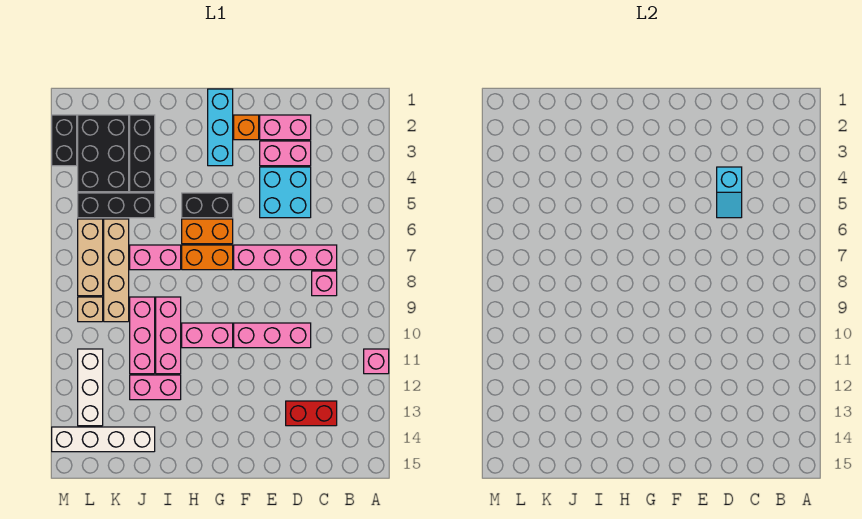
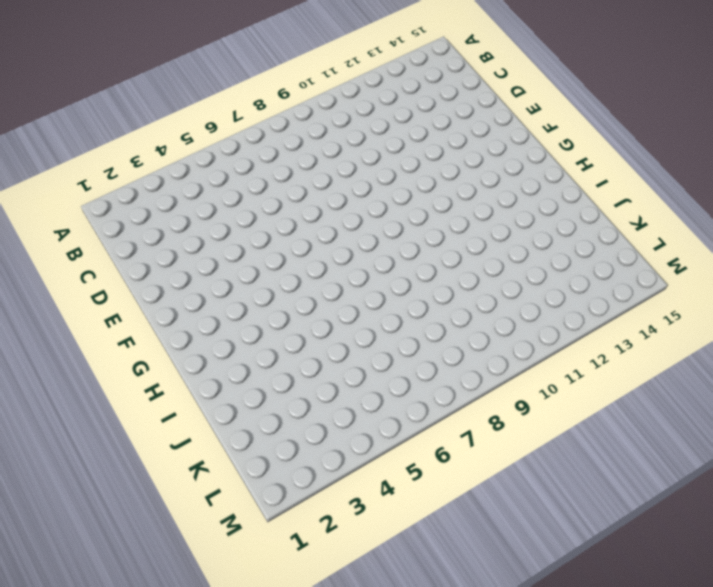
none -> pink 1x1 brick [364,349,389,374]
none -> pink 1x4 brick [234,245,337,270]
none -> pink 1x1 brick [312,271,337,296]

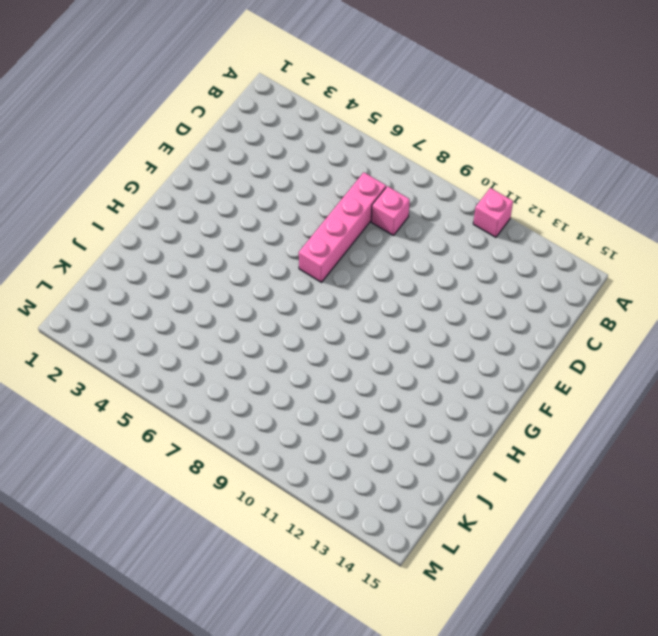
none -> red 1x2 brick [286,401,337,426]
none -> pink 1x2 brick [260,115,311,140]
none -> pink 1x2 brick [260,141,311,166]

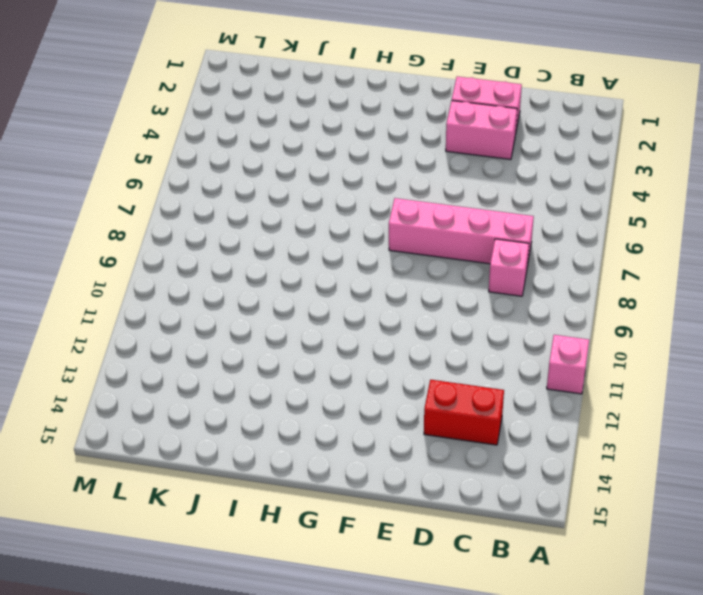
none -> cyan 2x2 brick [260,167,311,218]
none -> pink 1x3 brick [234,323,311,348]
none -> orange 1x1 brick [234,115,259,140]

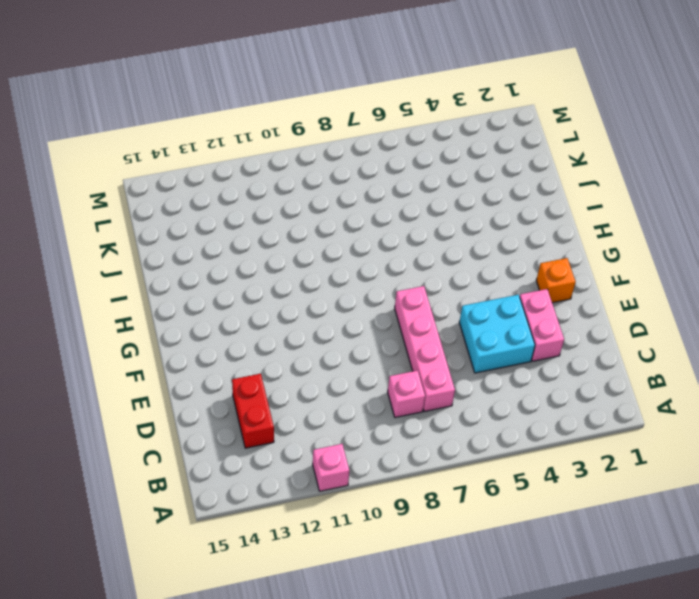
none -> pink 1x2 brick [260,115,311,140]
none -> pink 1x3 brick [234,323,311,348]
none -> cyan 1x3 brick [208,89,233,166]

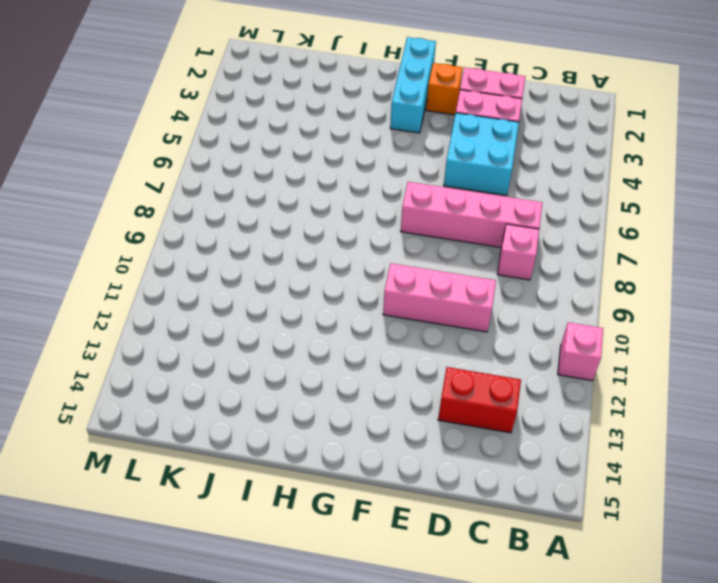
none -> black 1x2 brick [182,193,233,218]
none -> orange 1x2 brick [182,219,233,244]
none -> orange 1x2 brick [182,245,233,270]

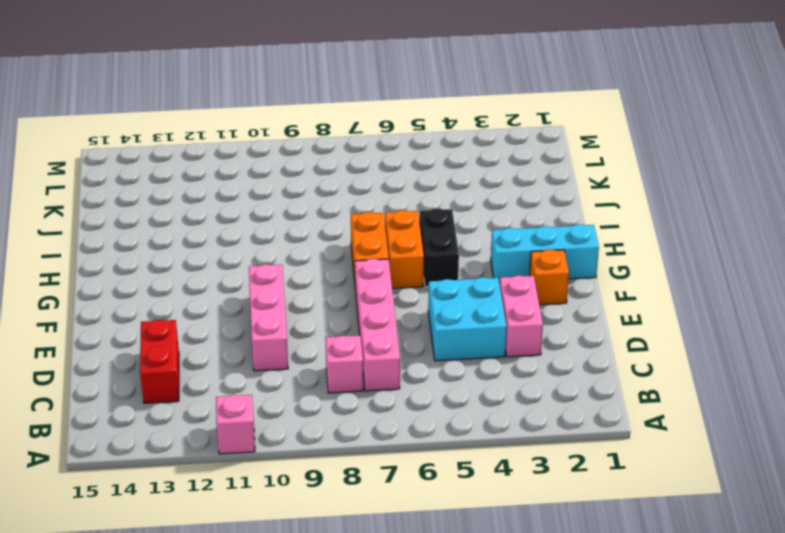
none -> pink 1x2 brick [260,115,311,140]
none -> pink 1x2 brick [182,323,233,348]
none -> pink 1x2 brick [130,245,181,270]

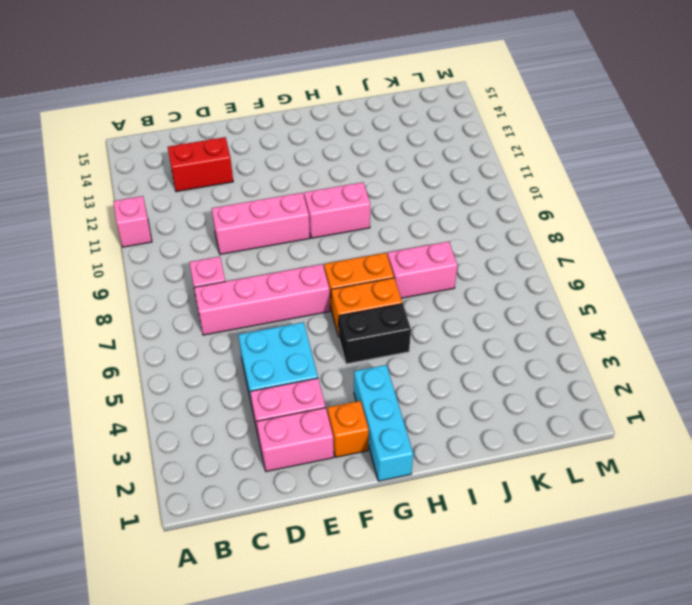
none -> pink 1x3 brick [156,297,181,374]
none -> pink 1x2 brick [130,375,181,400]
none -> black 1x3 brick [130,115,155,192]

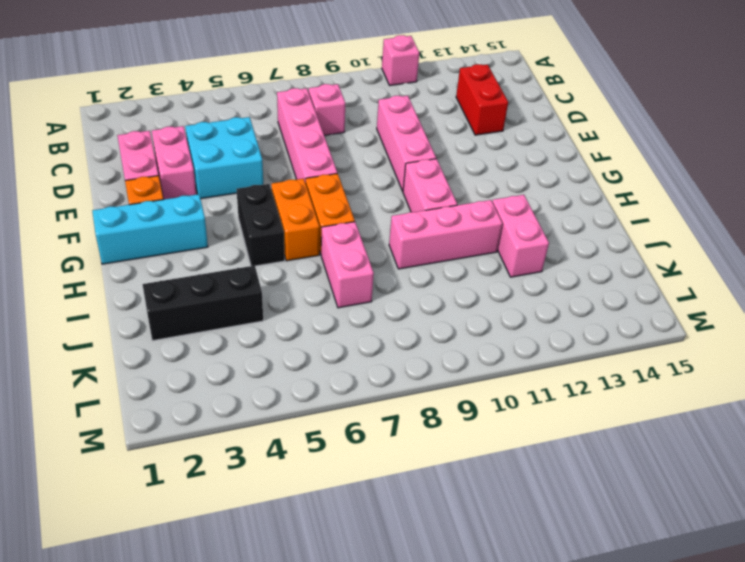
none -> black 1x3 brick [78,193,155,218]
none -> pink 1x3 brick [130,297,155,374]
none -> white 1x4 brick [52,427,155,452]

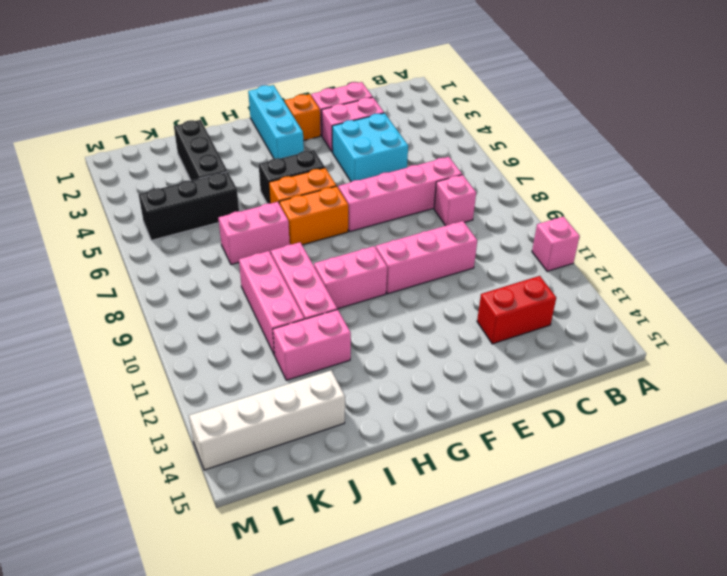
none -> black 2x3 brick [78,115,129,192]
none -> tan 1x4 brick [104,219,129,322]
none -> tan 1x3 brick [78,219,103,296]

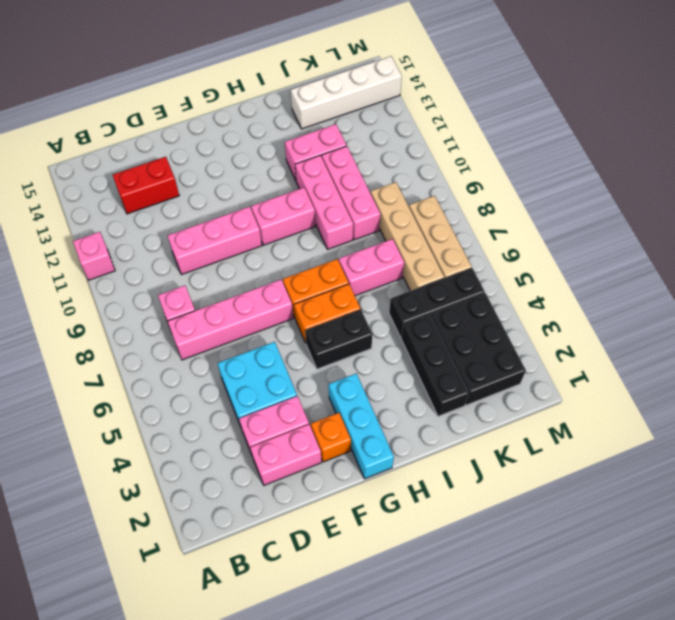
none -> tan 1x1 brick [78,297,103,322]
none -> white 1x3 brick [78,349,103,426]
none -> black 1x2 brick [52,115,77,166]

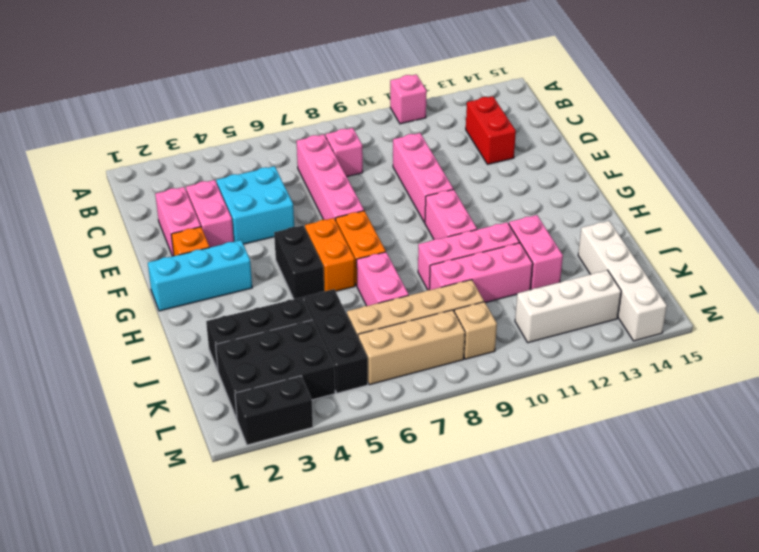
none -> cyan 1x2 slope [717,167,742,218]

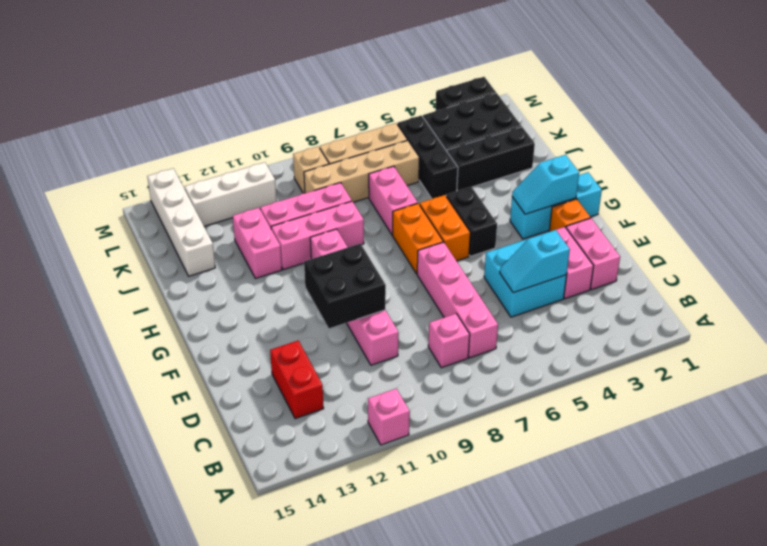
black 2x2 brick [304,244,386,328] -> none
cyan 1x2 slope [512,155,579,214] -> none

